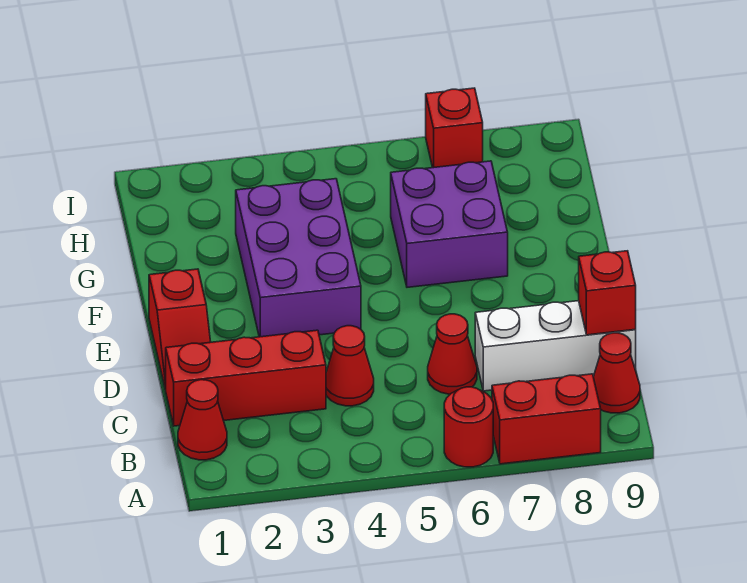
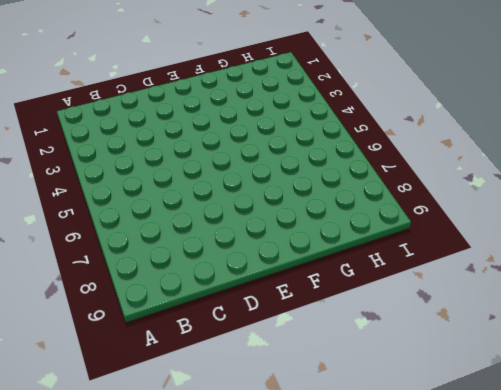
none -> red 1x1 round brick [444,387,493,467]
none -> red 1x2 brick [492,374,601,464]
none -> red 1x1 cone [178,380,227,460]

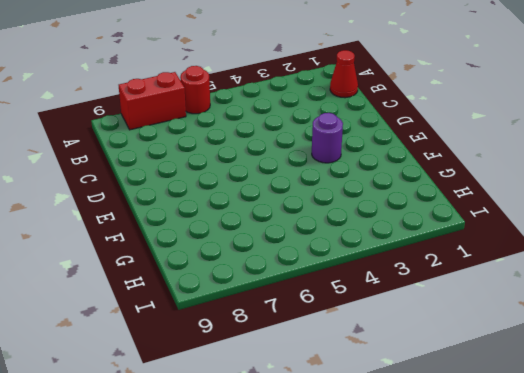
purple 1x1 round brick [312,113,343,163] -> purple 2x3 brick [236,179,361,337]
none -> red 1x1 cone [593,333,640,413]
none -> red 1x3 brick [165,330,326,426]
none -> red 1x1 cone [326,326,374,406]

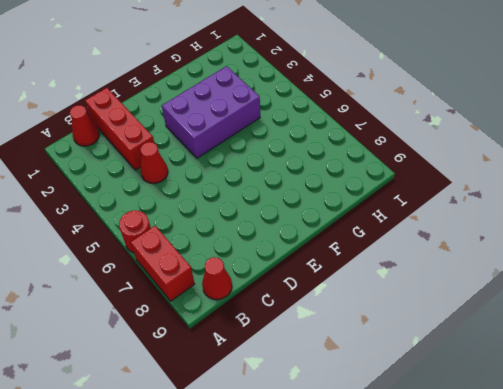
none -> red 1x1 cone [428,314,477,394]
none -> white 1x3 brick [475,301,636,391]
none -> red 1x2 slope [149,269,211,389]

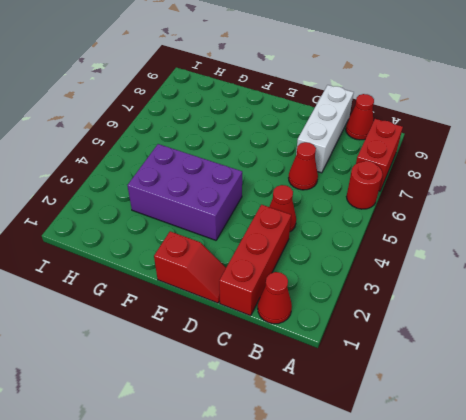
none -> purple 2x2 brick [391,161,508,287]
none -> red 1x1 brick [426,88,483,168]
none -> red 1x1 brick [579,251,636,335]

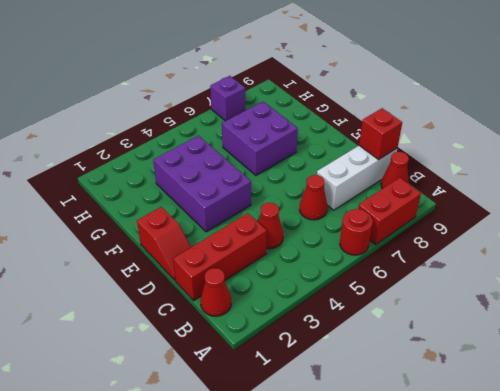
purple 1x1 brick [210,76,245,121] -> red 1x1 brick [426,88,483,168]

